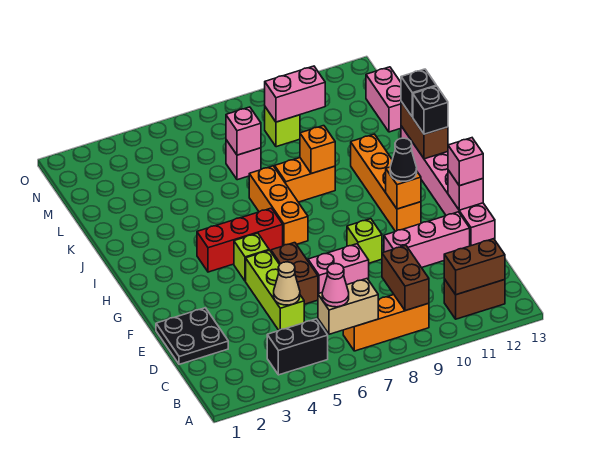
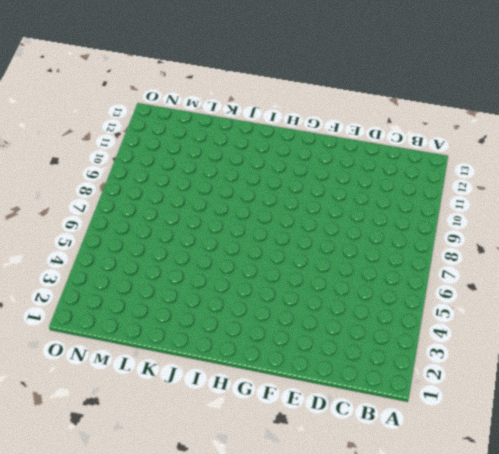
none -> black 1x2 brick [267,319,328,375]
none -> orange 1x3 brick [343,295,429,351]
none -> brown 1x2 brick [444,279,505,319]
none -> black 2x2 plate [156,308,228,364]

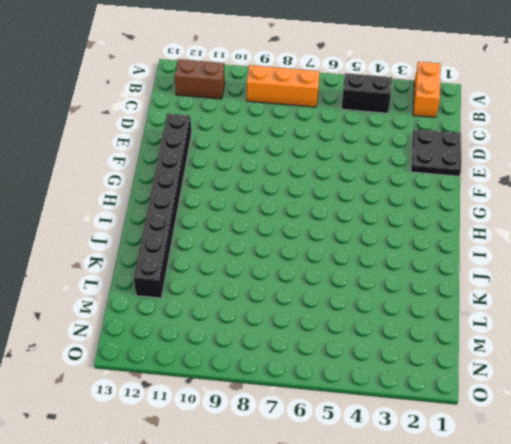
orange 1x2 brick [413,62,441,117] -> orange 1x2 brick turned to [275,158,335,202]
black 1x8 brick [134,113,192,298] -> pink 1x3 brick [384,212,470,268]
none -> lime 1x3 brick [246,250,304,330]
none -> brown 1x2 brick [271,243,318,304]
none -> pink 1x2 brick [308,244,369,294]
none -> pink 1x6 brick [401,126,495,246]

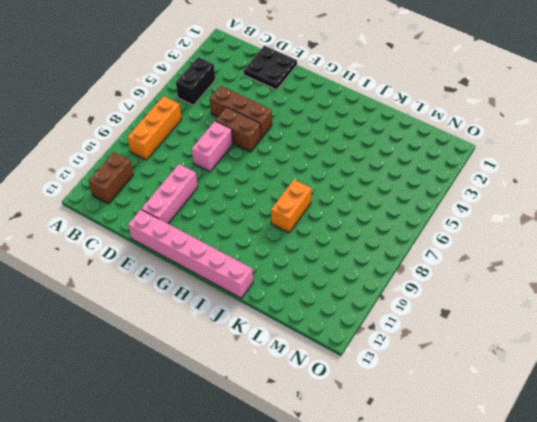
brown 1x3 brick [210,86,272,138] -> lime 1x3 brick [246,250,304,330]
none -> lime 1x1 brick [347,219,382,263]
none -> lime 1x1 brick [234,233,269,281]
none -> orange 1x4 brick [351,134,421,232]
none -> red 1x3 brick [197,208,283,272]

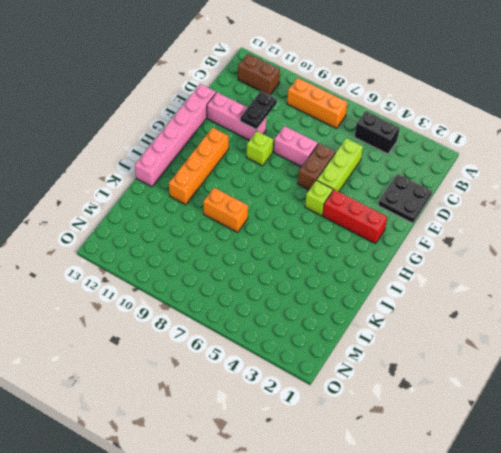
black 1x2 plate [240,91,277,130] -> none
red 1x3 brick [323,190,387,244] -> red 1x3 brick moved to [197,208,283,272]
none -> orange 1x3 brick [249,166,308,246]
none -> pink 1x1 brick [226,140,261,180]
none -> pink 1x2 brick [366,67,401,132]
none -> lime 1x1 brick [265,107,300,147]

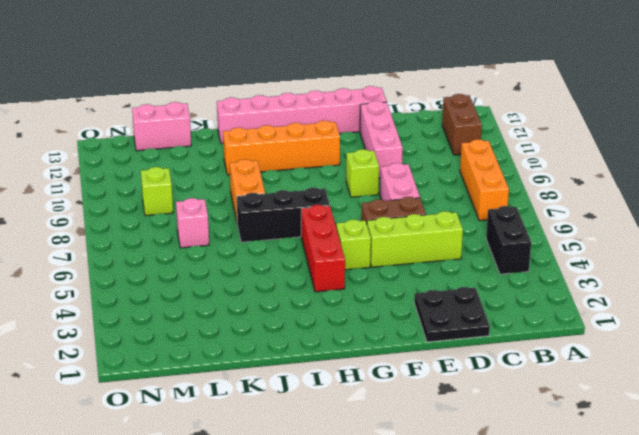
black 1x3 brick [237,187,330,242] -> orange 1x3 brick [249,166,308,246]
none -> tan 1x2 brick [318,279,378,334]
none -> brown 1x2 brick [382,245,429,311]
none -> brown 1x2 brick [444,239,505,295]
none -> tan 1x1 cone [274,262,300,305]

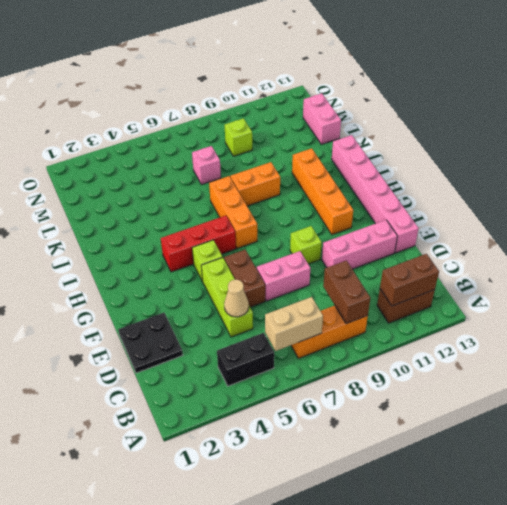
none -> pink 1x1 brick [448,170,483,210]
none -> orange 1x1 brick [386,167,421,209]
none -> brown 1x2 brick [401,102,448,159]
none -> orange 1x1 brick [300,126,335,174]

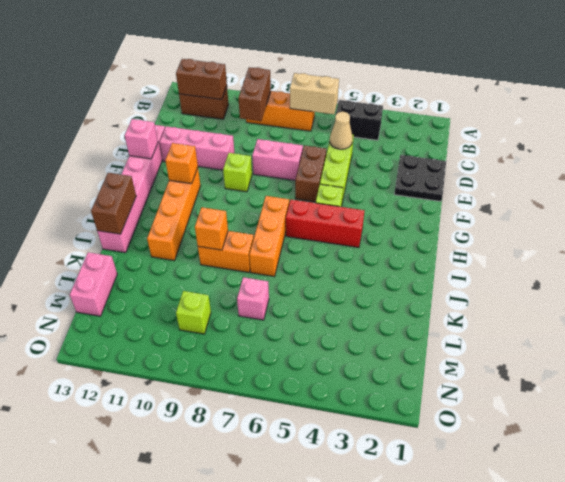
none -> pink 1x1 brick [226,107,261,155]
none -> pink 1x2 brick [265,66,325,122]
none -> pink 1x1 cone [322,264,349,307]
none -> pink 1x1 brick [448,138,483,186]

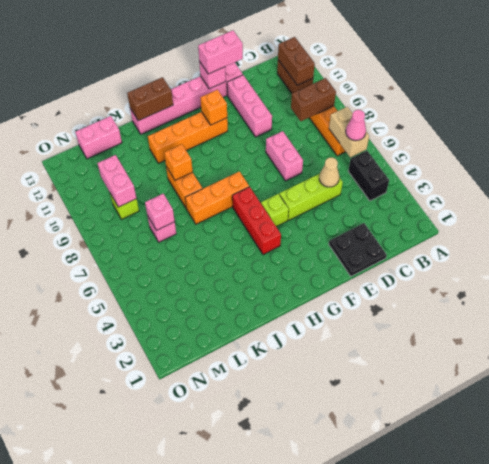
pink 1x2 brick [198,30,243,74] -> pink 1x1 brick [448,138,483,186]
none -> brown 1x2 brick [271,243,318,304]
none -> lime 1x1 brick [347,219,382,263]
none -> black 1x1 cone [390,138,417,181]
none -> black 1x1 brick [413,86,448,134]

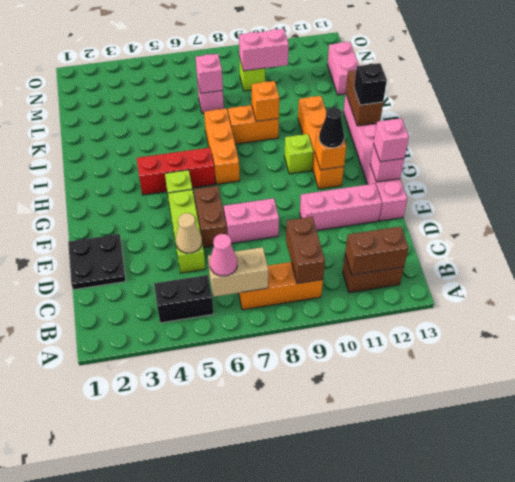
lime 1x1 brick [284,134,313,174] -> lime 1x1 brick moved to [347,219,382,263]
none -> black 1x1 brick [401,69,436,117]

